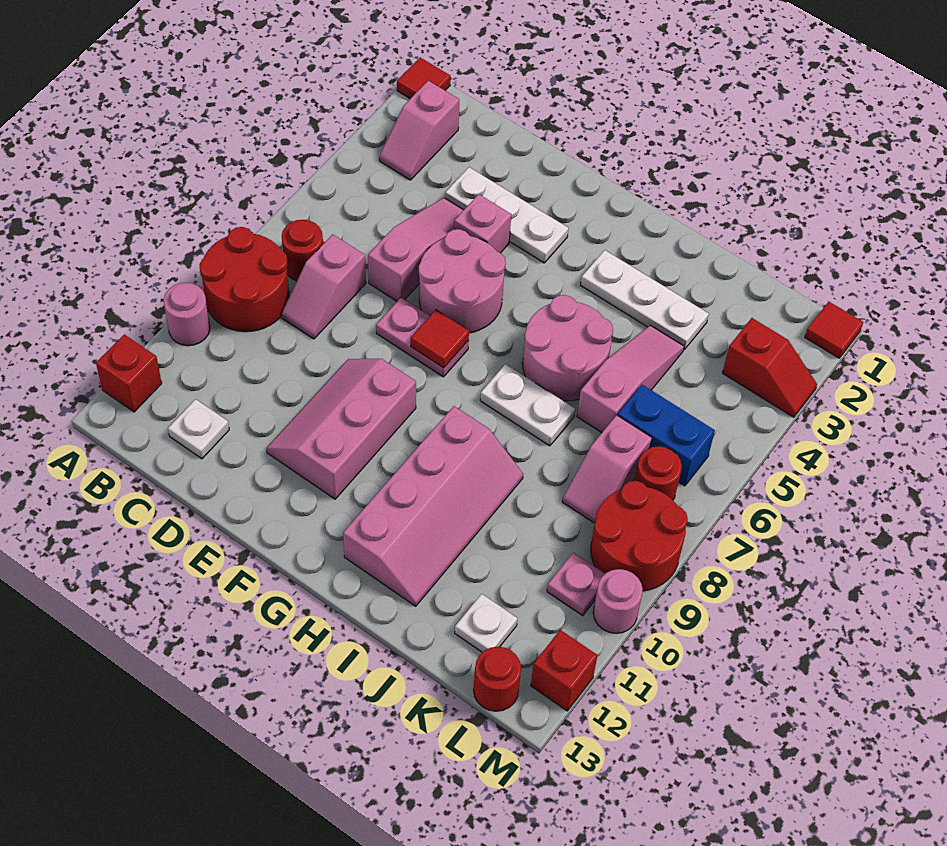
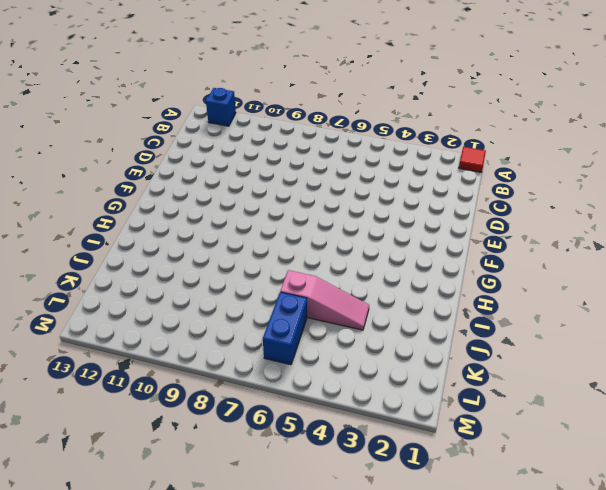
blue 1x1 brick [206,88,236,126] -> red 1x1 brick [96,334,162,412]
none -> red 2x2 round brick [199,227,289,332]
none -> pink 1x1 round brick [164,283,210,346]
none -> pink 1x2 slope [379,81,460,180]
none -> red 1x1 round brick [282,220,323,281]

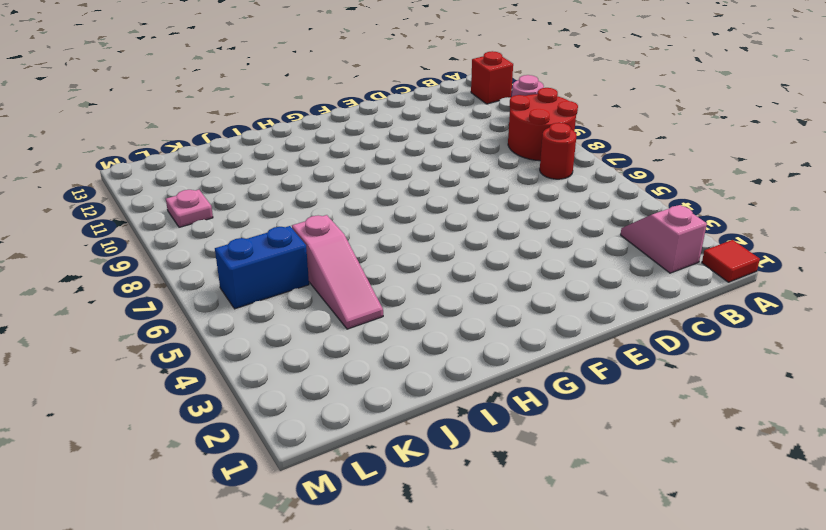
none -> pink 1x2 slope [282,234,366,339]
none -> white 1x1 plate [168,399,229,459]
none -> white 1x3 plate [445,167,568,263]
none -> pink 1x3 slope [368,198,463,301]

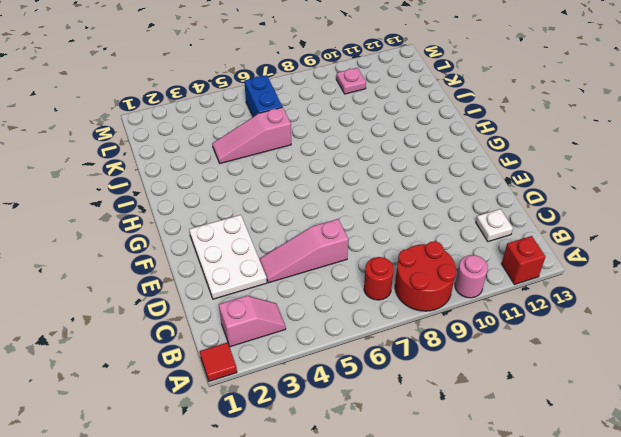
white 2x3 plate [189,215,267,299] -> white 1x3 plate [445,167,568,263]
none -> pink 1x2 slope [282,234,366,339]
none -> pink 1x1 brick [454,194,511,253]
none -> pink 2x2 round brick [419,229,506,333]
none -> pink 1x2 plate [376,297,469,377]

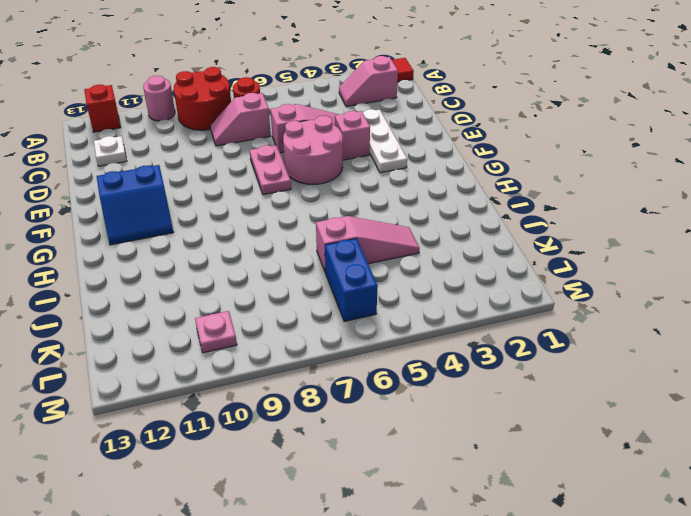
blue 2x2 slope [97,165,173,245] -> pink 2x3 slope [266,359,416,499]
none -> white 1x3 plate [581,250,709,350]
none -> pink 2x2 round brick [523,295,613,401]
none -> white 1x2 plate [480,364,575,446]
none -> pink 2x4 slope [343,406,523,606]

